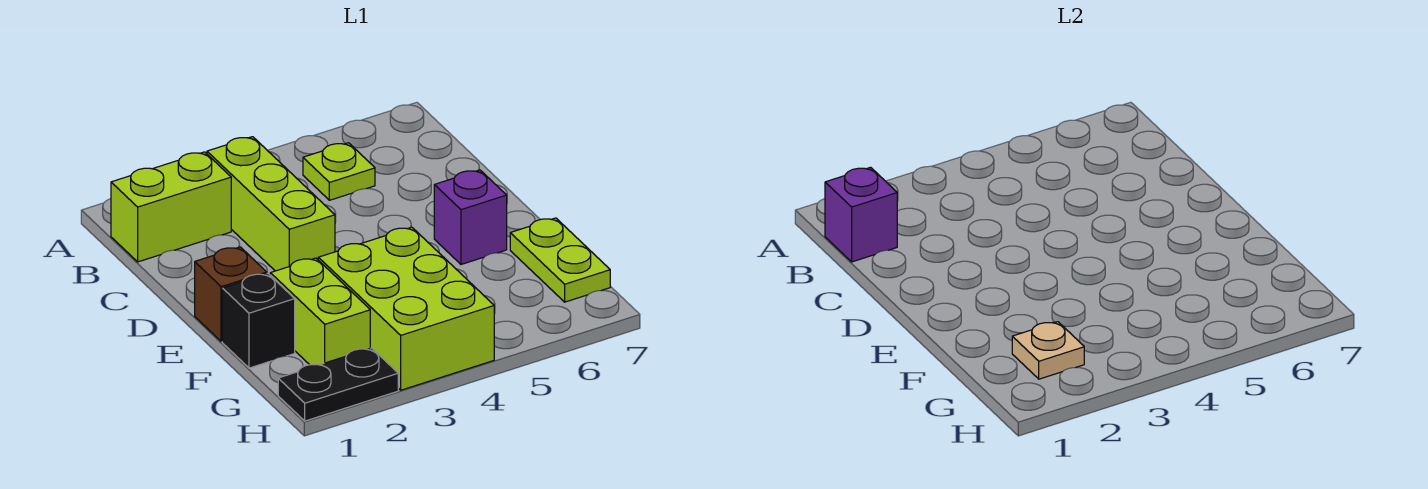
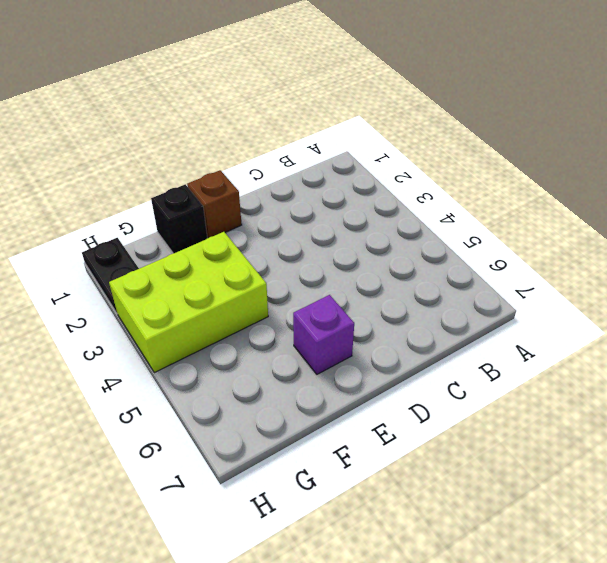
none -> lime 1x2 brick [111,152,231,262]
none -> lime 1x3 brick [207,137,335,271]
none -> lime 1x1 plate [303,143,375,200]

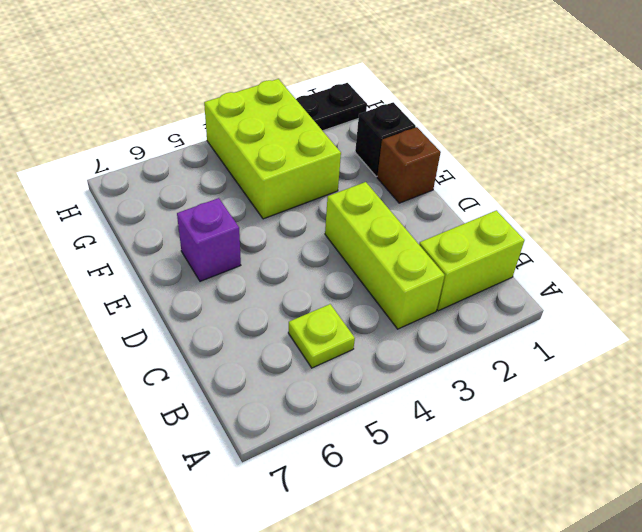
none -> lime 1x2 brick [270,258,370,365]
none -> lime 1x2 plate [510,218,610,302]
none -> purple 1x1 brick [825,167,897,262]

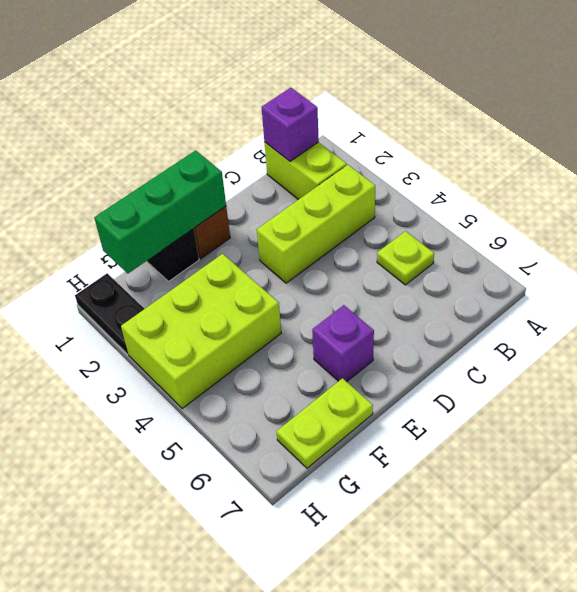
green 1x3 brick [94,150,226,273] -> none
none -> lime 1x2 brick [270,258,370,365]
none -> tan 1x1 plate [1012,322,1084,379]

